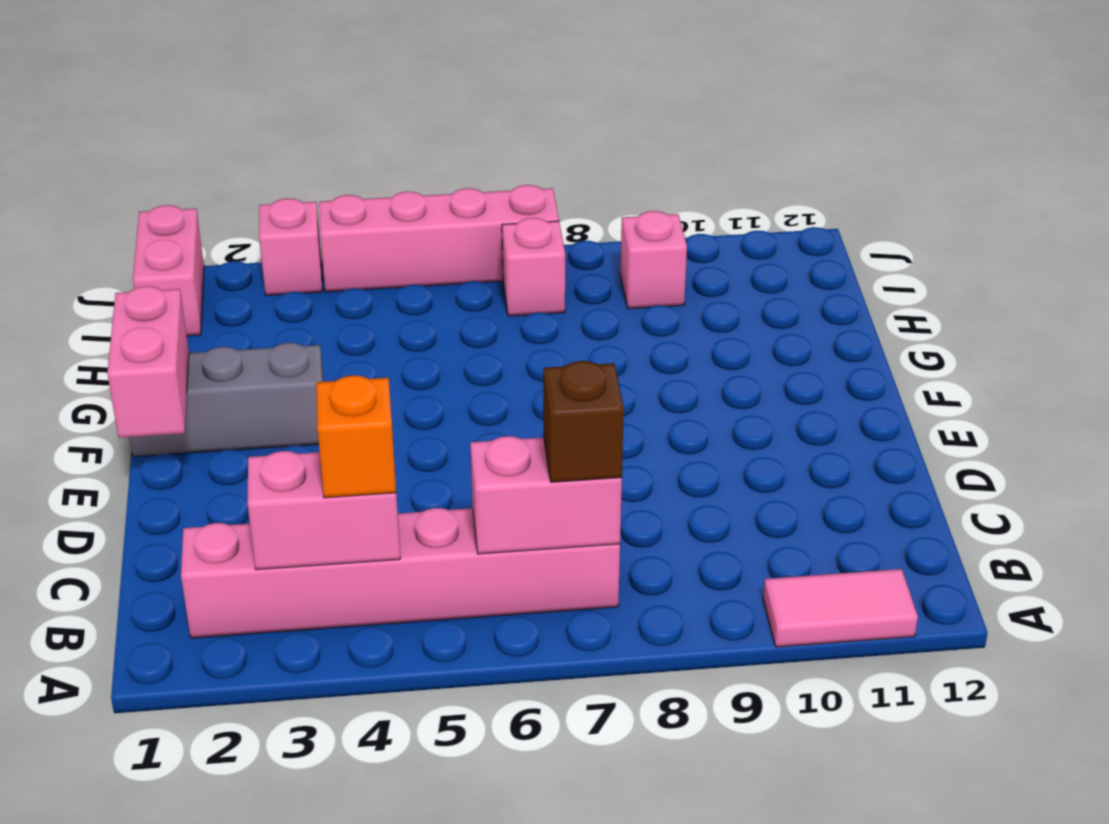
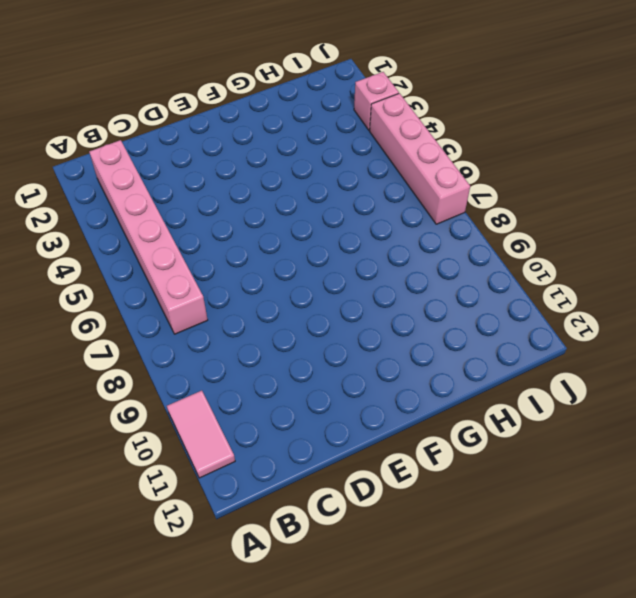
none -> grey 1x3 brick [129,343,324,457]
none -> pink 1x2 brick [133,205,204,336]
none -> pink 1x1 brick [502,218,565,316]

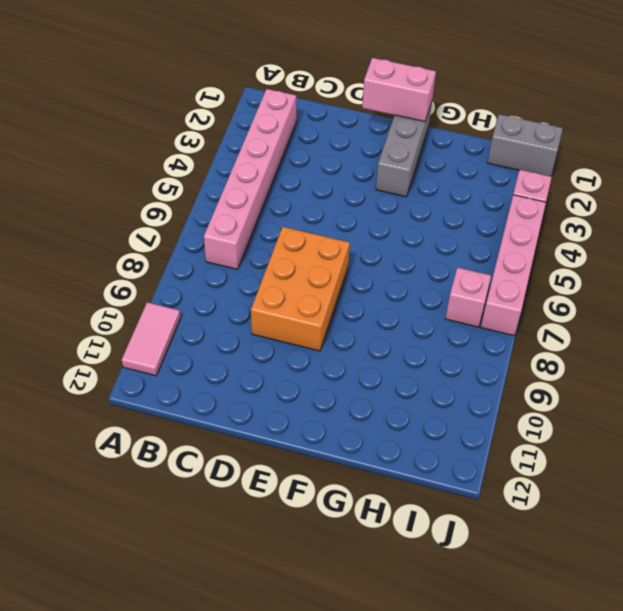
orange 2x3 brick [251,227,350,351] -> none
grey 1x2 brick [487,114,563,176] -> pink 1x2 brick [133,205,204,336]
none -> pink 1x1 brick [620,211,687,309]
none -> pink 1x2 brick [247,451,400,570]
none -> pink 1x2 brick [470,436,622,554]

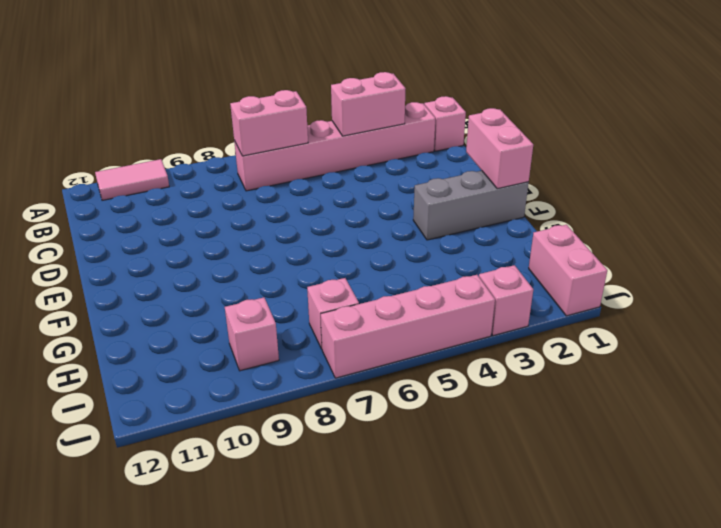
pink 1x1 brick [424,96,466,151] -> none
none -> orange 1x1 brick [316,375,396,498]
none -> brown 1x1 brick [543,361,624,482]

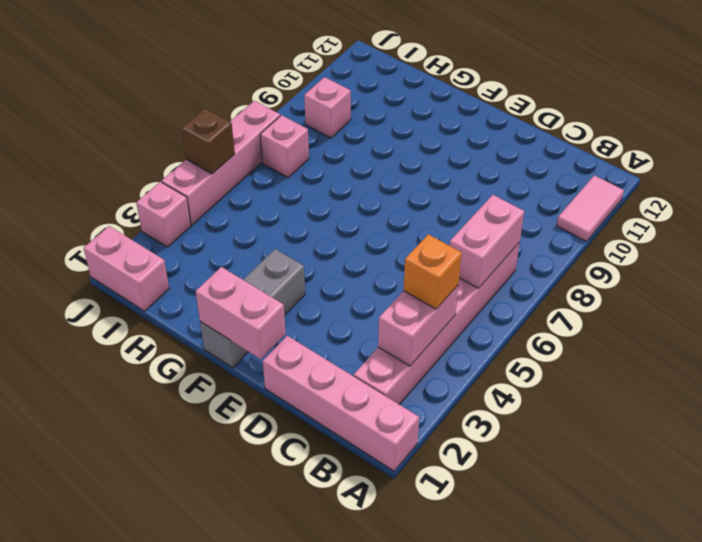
pink 1x4 brick [263,336,419,471] -> none
brown 1x1 brick [182,109,235,174] -> brown 1x1 brick moved to [543,361,624,482]

